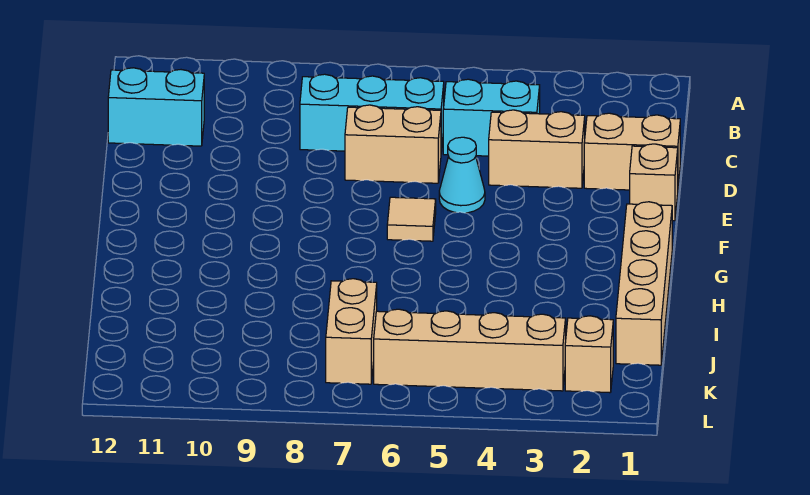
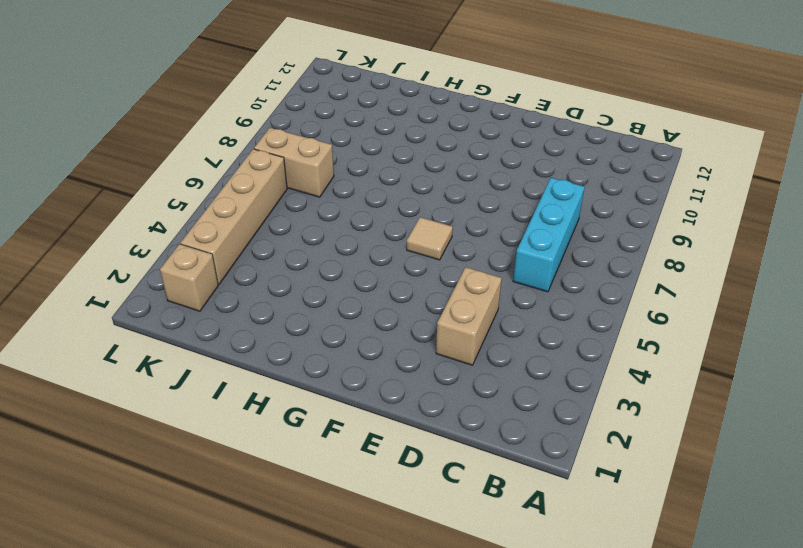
none -> cyan 1x2 brick [443,79,540,156]
none -> cyan 1x2 brick [108,68,204,146]
none -> tan 1x2 brick [584,113,680,190]

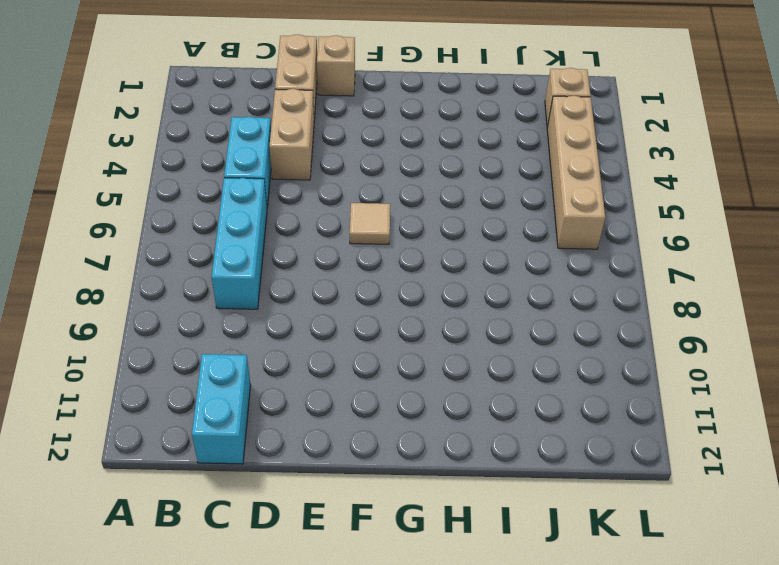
none -> tan 1x2 brick [345,105,441,183]
none -> cyan 1x1 cone [439,137,485,213]
none -> tan 1x4 brick [616,202,672,365]

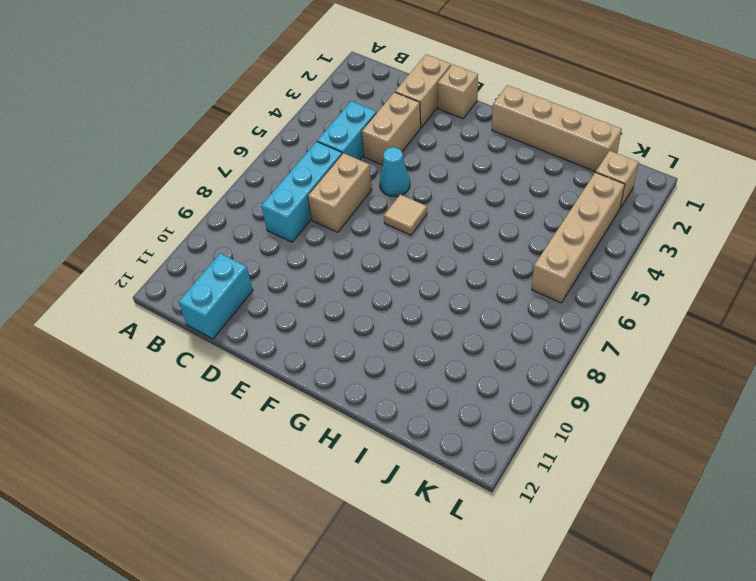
none -> tan 1x2 brick [326,279,377,384]

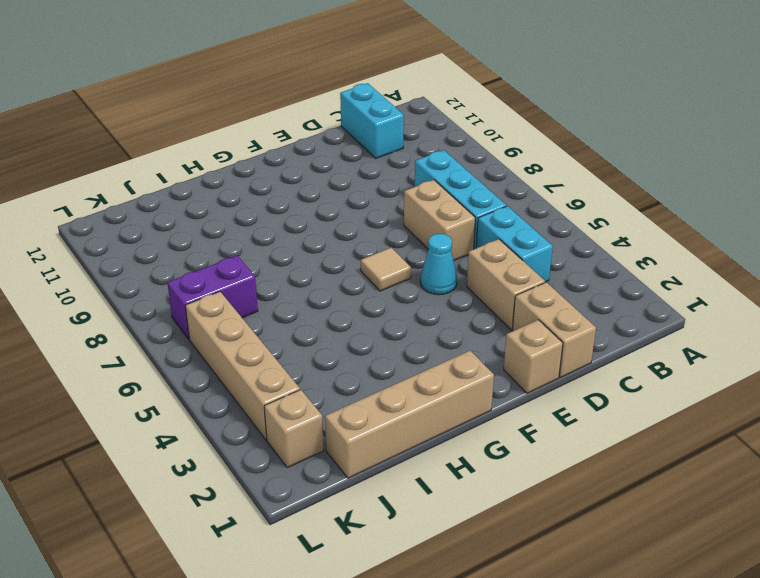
purple 1x2 brick [167,256,258,339] -> tan 1x2 brick [326,279,377,384]

